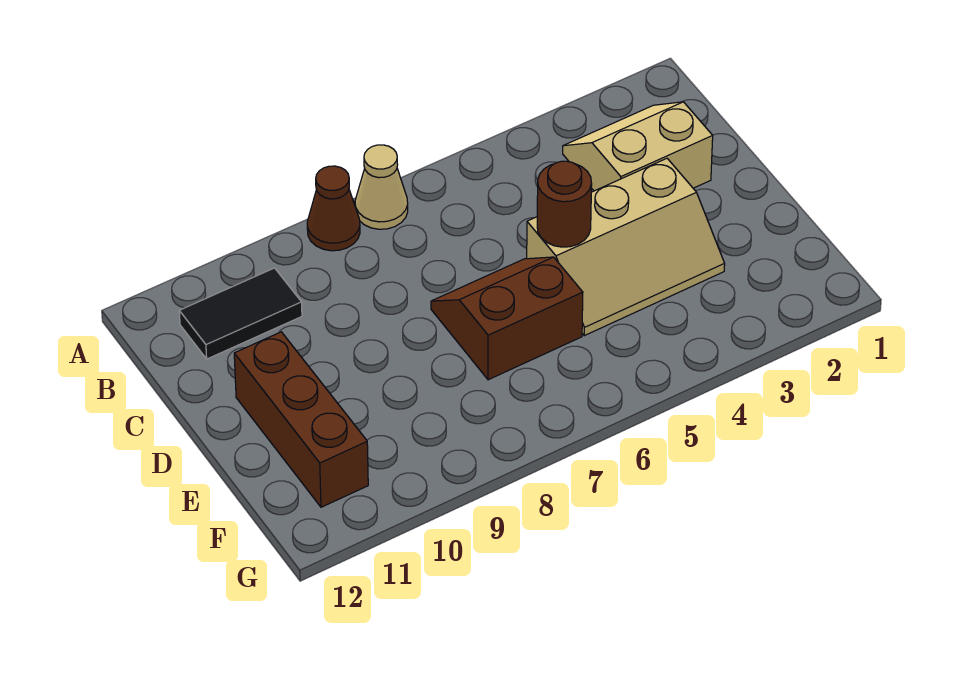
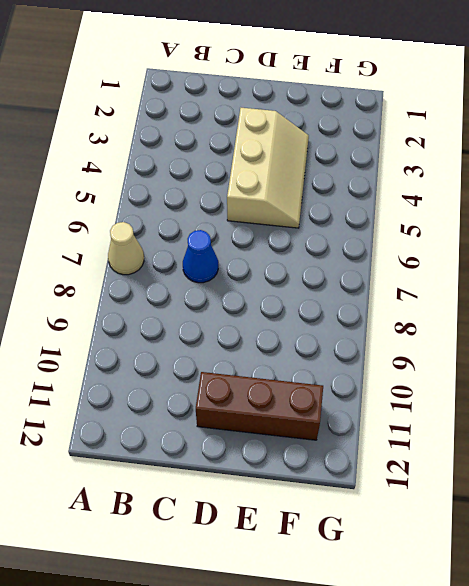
blue 1x1 cone [183,230,218,283] -> none
none -> brown 1x1 cone [307,166,360,251]
none -> tan 2x2 slope [563,102,713,191]

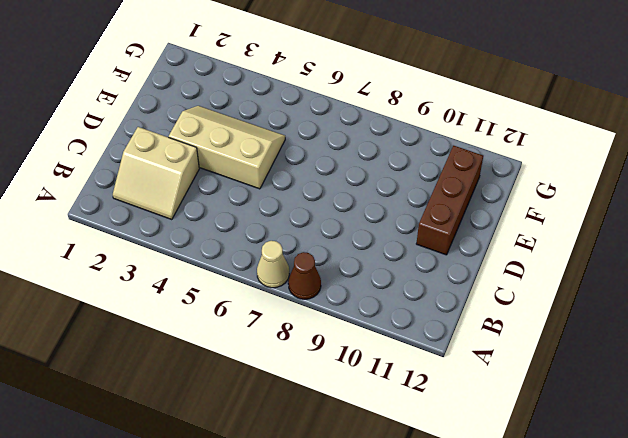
none -> black 1x2 tile [179,268,302,359]
none -> brown 2x2 slope [431,257,583,380]

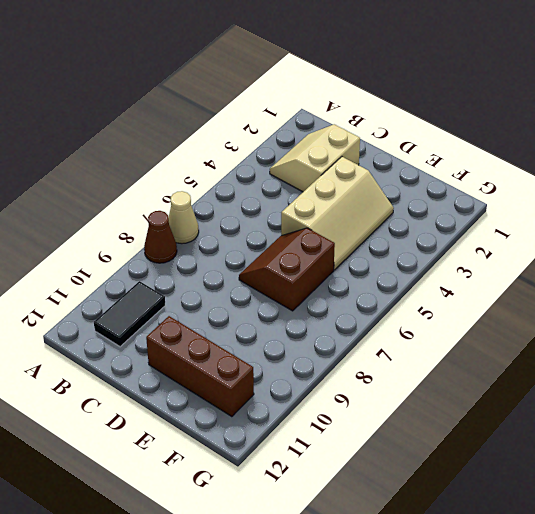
none -> brown 1x1 round brick [537,161,592,247]

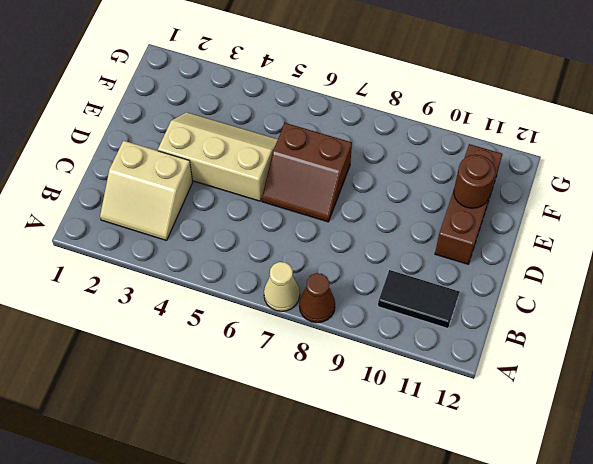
brown 1x1 round brick [454,155,495,208] -> brown 1x1 round brick moved to [537,161,592,247]

